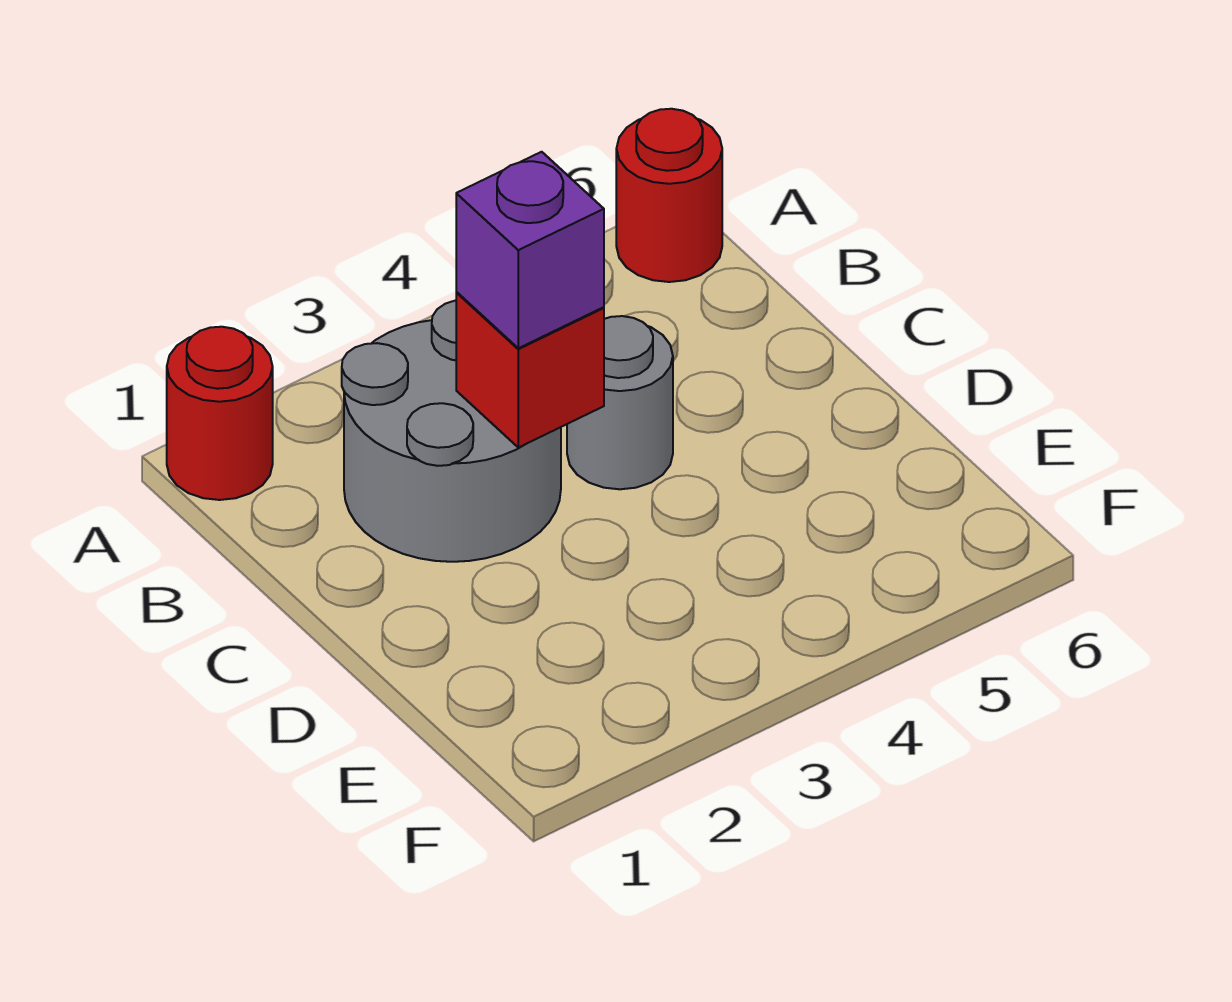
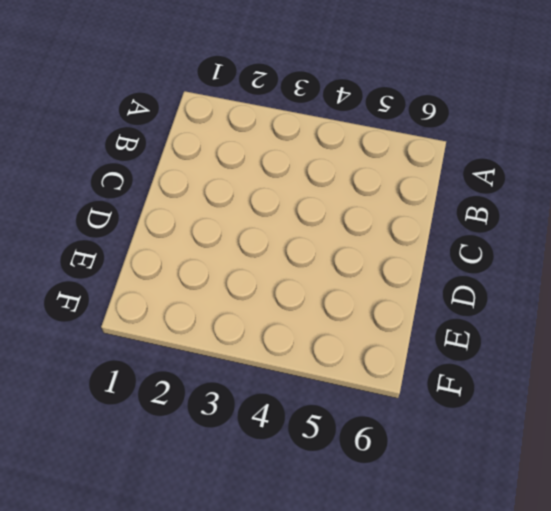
none -> red 1x1 round brick [167,327,273,500]
none -> red 1x1 round brick [616,109,722,282]

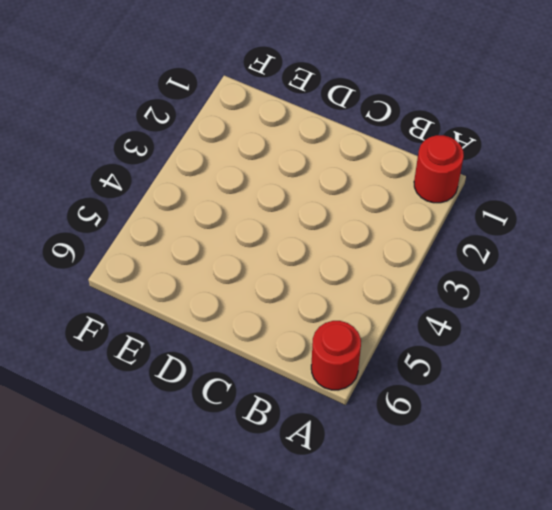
none -> grey 2x2 round brick [342,300,561,562]
none -> grey 1x1 round brick [567,316,673,489]

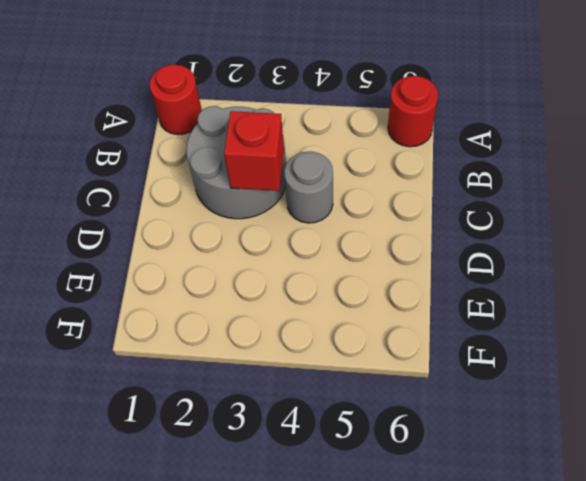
none -> purple 1x1 brick [456,152,604,348]

